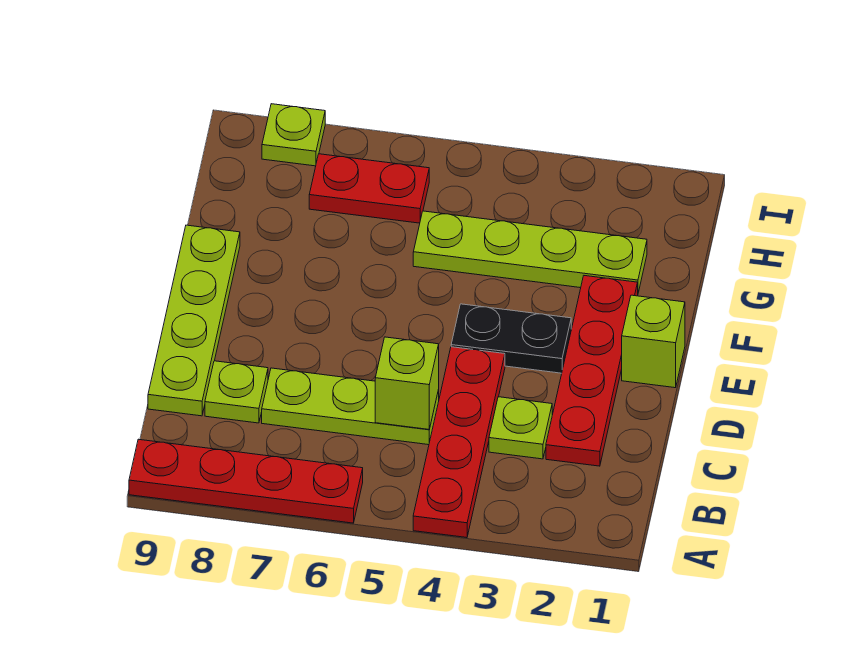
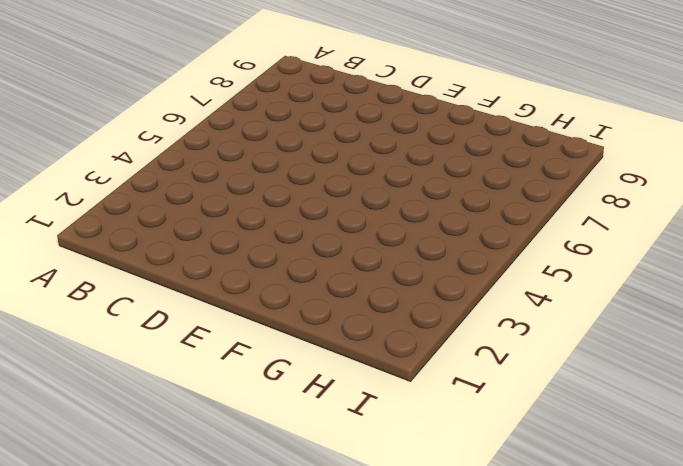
none -> red 1x4 plate [413,347,505,538]
none -> red 1x4 plate [129,439,363,523]
none -> red 1x4 plate [546,276,638,466]

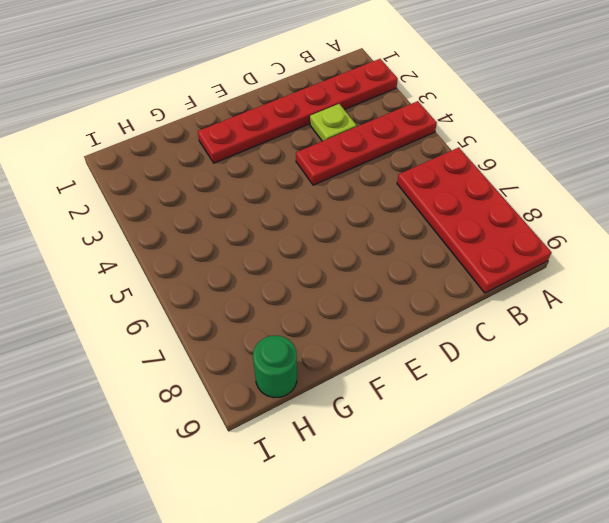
red 1x6 plate [198,59,398,163] -> red 1x4 plate [546,276,638,466]
red 2x4 plate [397,147,552,293] -> red 1x4 plate [129,439,363,523]
green 1x1 round brick [253,335,297,398] -> none
none -> lime 1x3 plate [262,368,439,445]
none -> lime 1x1 plate [205,361,268,423]
none -> lime 1x4 plate [148,225,240,416]

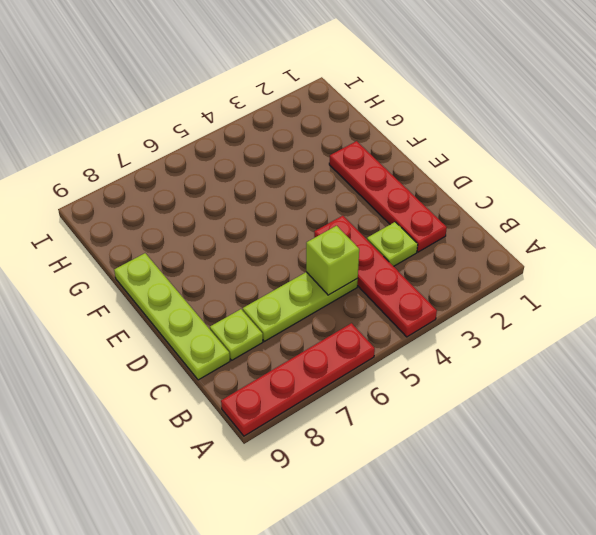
none -> lime 1x1 brick [622,295,685,388]
none -> black 1x2 plate [451,304,571,373]
none -> lime 1x4 plate [413,211,647,293]

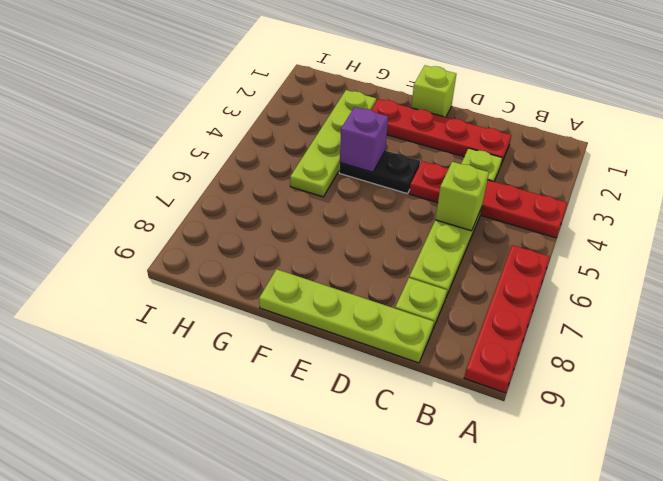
black 1x2 plate [339,151,420,194] -> black 1x2 plate turned to [451,304,571,373]
purple 1x1 brick [340,107,388,172] -> none
none -> red 1x2 plate [309,154,429,223]
none -> lime 1x1 plate [262,104,325,166]

